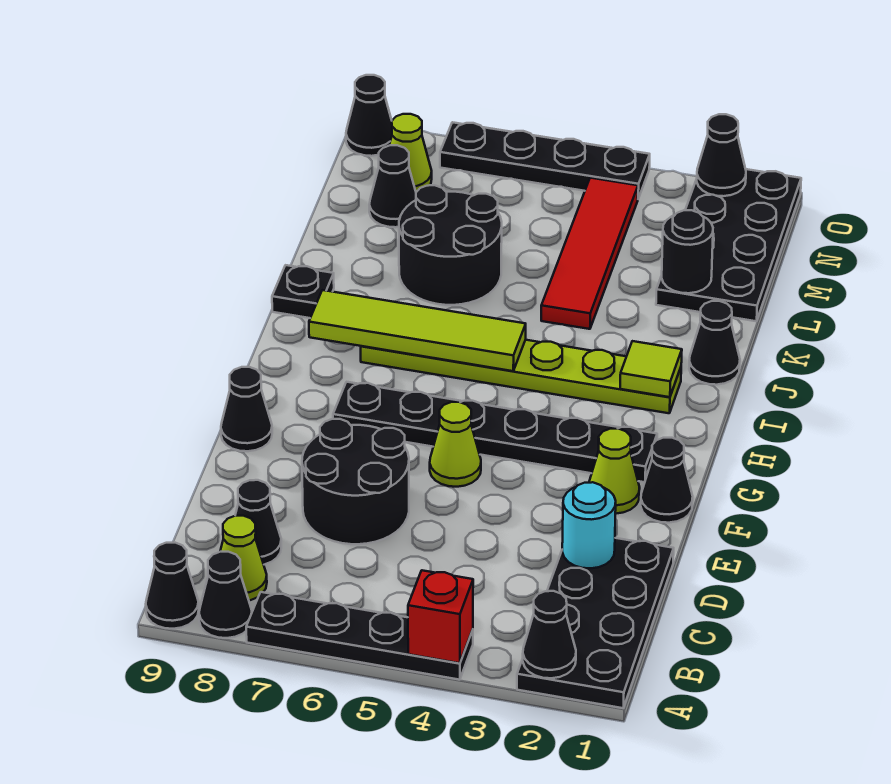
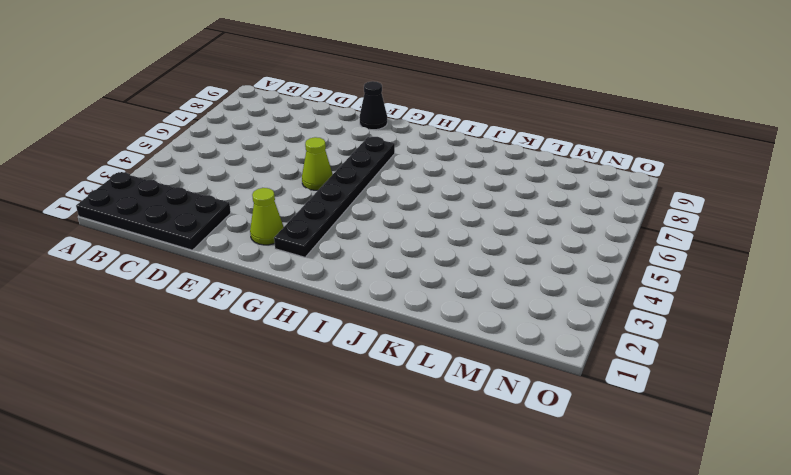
none -> black 1x4 plate [246,592,473,680]
none -> black 1x1 cone [199,552,252,638]
none -> black 1x1 cone [146,543,199,629]

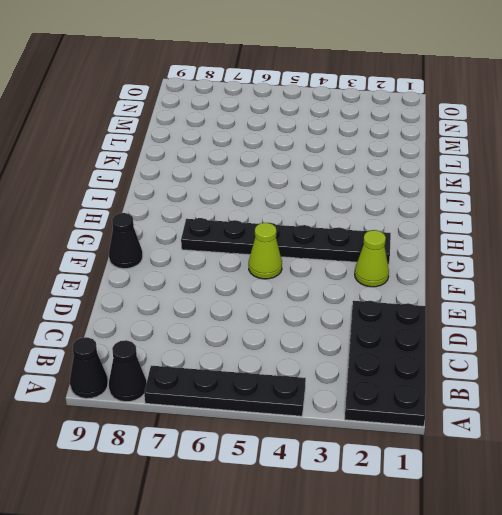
none -> lime 1x1 cone [220,516,267,601]
none -> black 1x1 cone [235,480,281,565]
none -> black 2x2 round brick [302,419,409,544]

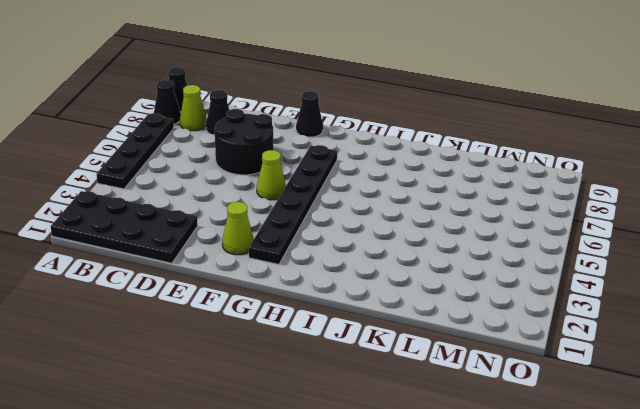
none -> black 1x1 cone [641,438,693,523]
none -> lime 1x6 plate [361,340,681,413]
none -> black 1x1 cone [689,301,740,385]

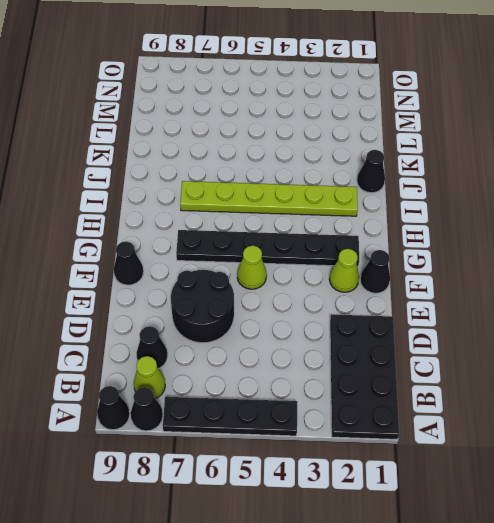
none -> black 1x1 plate [272,265,334,318]
none -> red 1x4 tile [541,178,638,329]
none -> black 2x2 round brick [399,185,502,305]

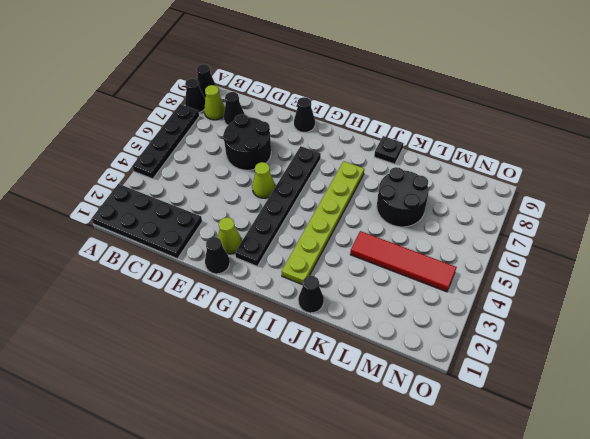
none -> black 2x4 plate [656,169,801,321]
none -> black 1x1 cone [369,145,416,227]
none -> lime 1x1 cone [390,114,432,192]

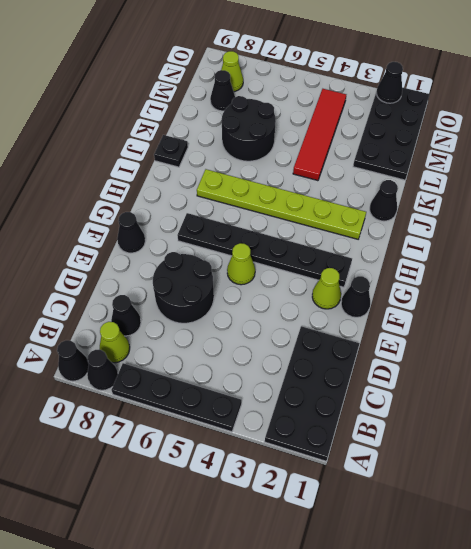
none -> black 1x4 plate [440,122,650,199]
none -> black 1x1 cone [346,75,392,156]
none -> black 1x1 cone [523,591,576,678]

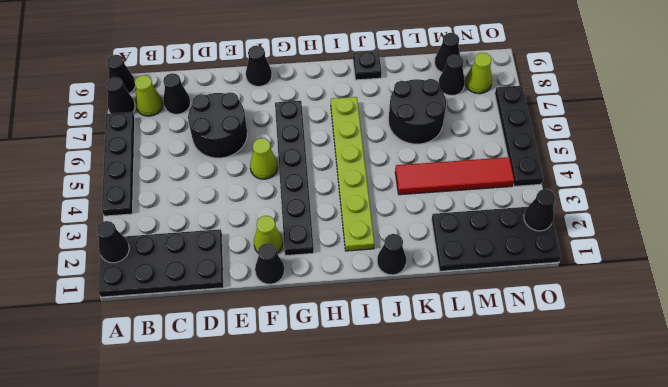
black 1x1 cone [435,33,460,72] -> black 1x1 cone moved to [346,75,392,156]
none -> red 1x1 brick [408,570,473,663]
none -> cyan 1x1 round brick [562,482,616,568]
none -> lime 1x1 tile [620,341,682,397]

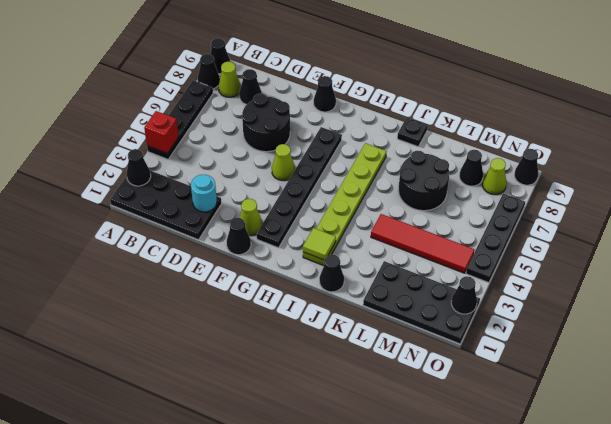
none -> lime 1x4 tile [309,290,526,371]
none -> black 1x1 round brick [662,210,713,293]

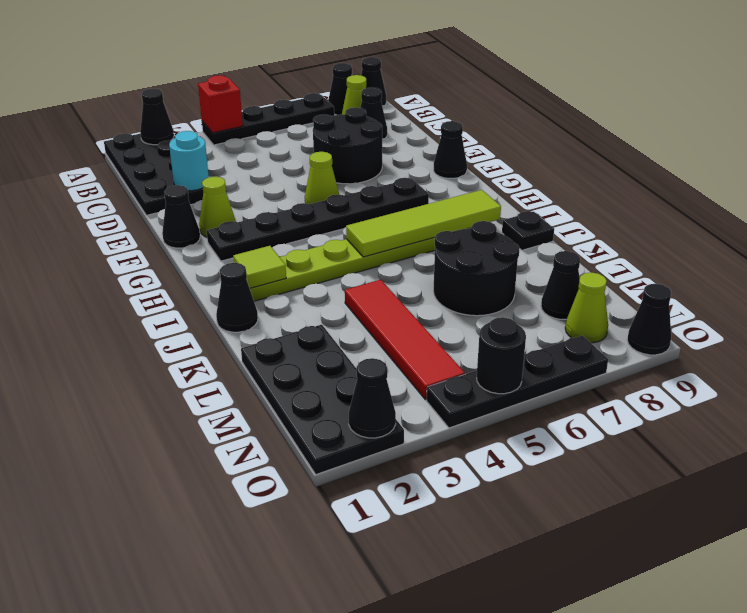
black 1x1 round brick [477,317,526,394] -> black 1x1 round brick moved to [662,210,713,293]

